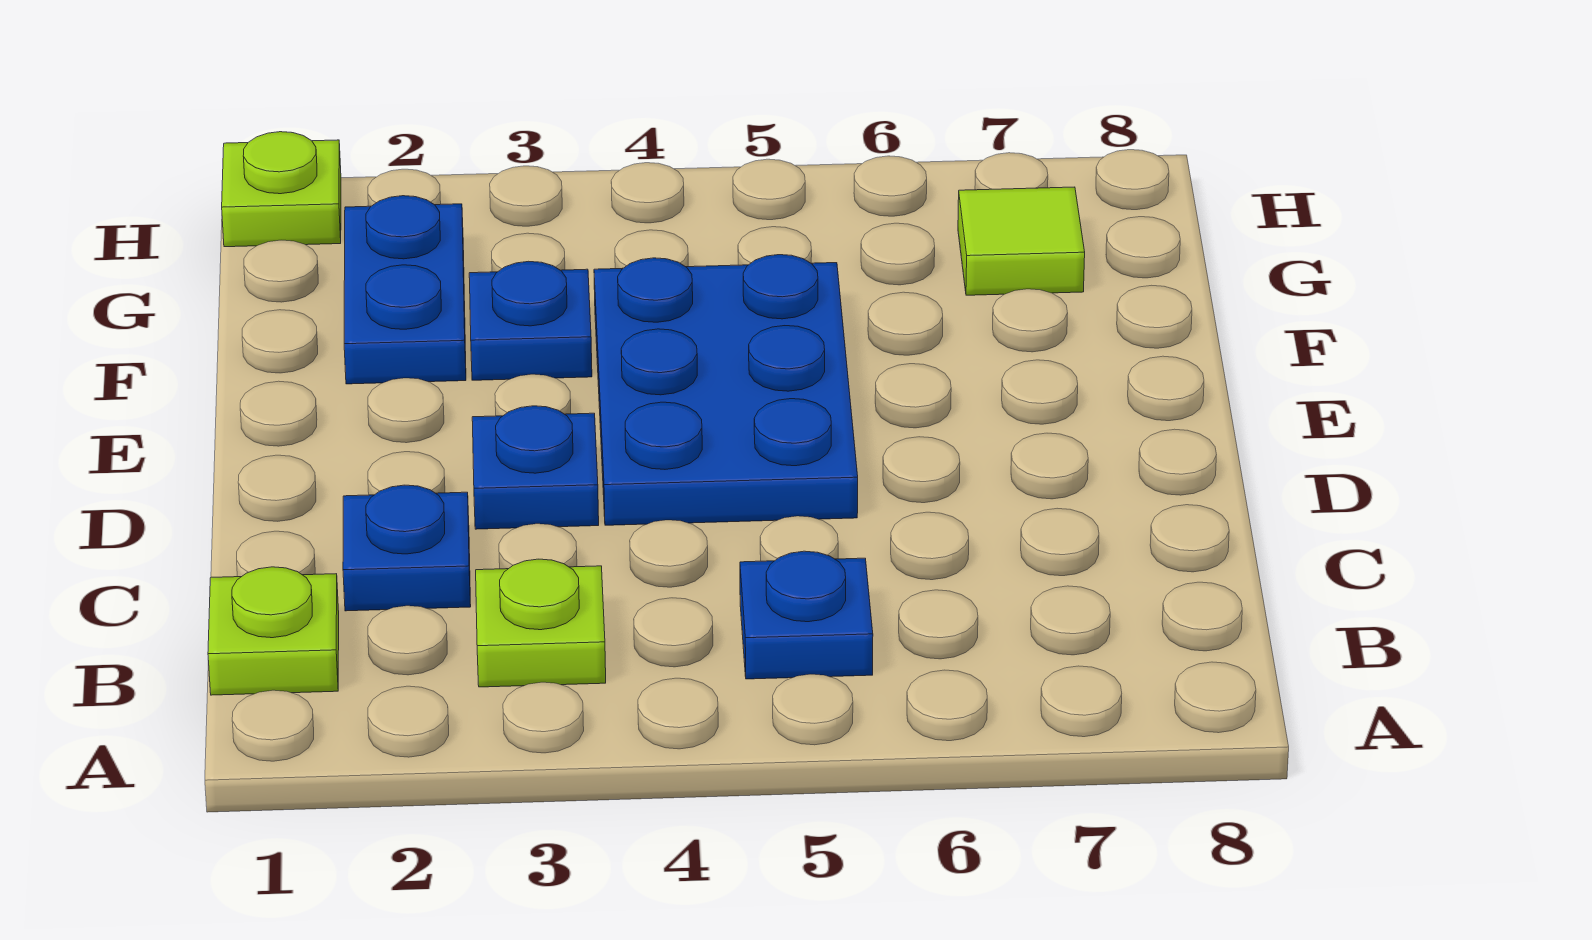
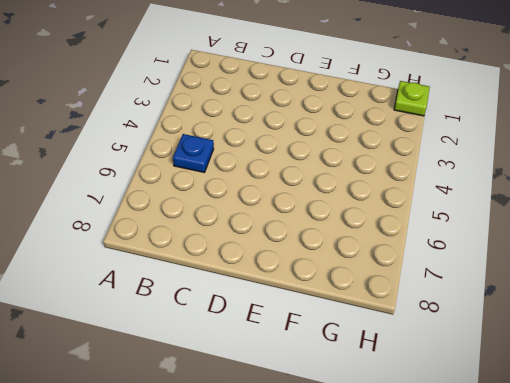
none -> lime 1x1 plate [208,567,339,695]
none -> lime 1x1 plate [476,559,606,687]

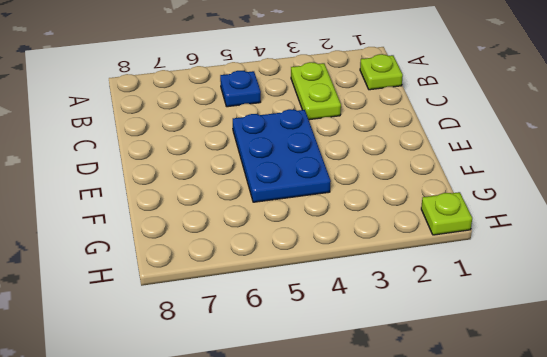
lime 1x2 plate [291,62,341,120] -> lime 1x1 plate [476,559,606,687]
none -> blue 1x1 plate [343,485,471,611]
none -> blue 1x1 plate [472,406,599,529]

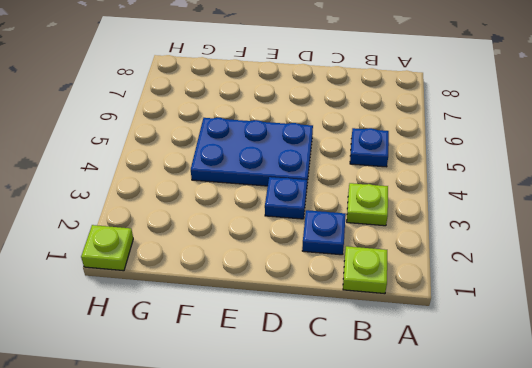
none -> blue 1x2 plate [344,196,466,384]
none -> blue 1x1 plate [469,261,592,380]

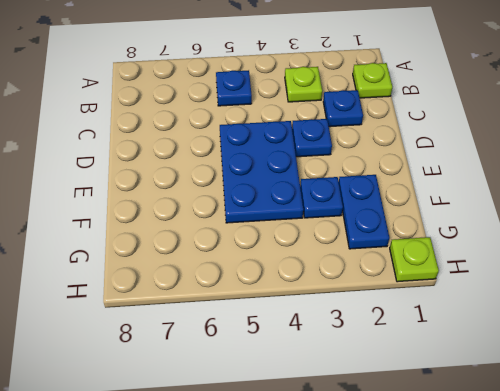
none -> lime 1x1 tile [958,187,1085,295]

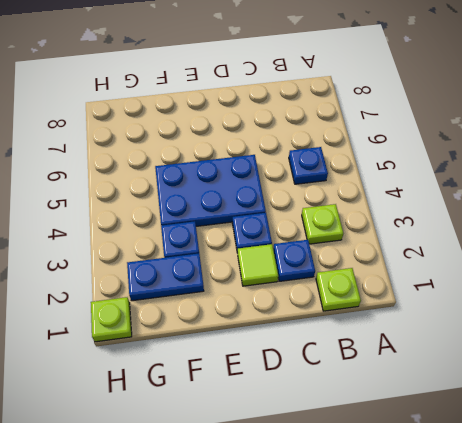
lime 1x1 tile [238,244,278,286] -> lime 1x1 tile moved to [958,187,1085,295]

